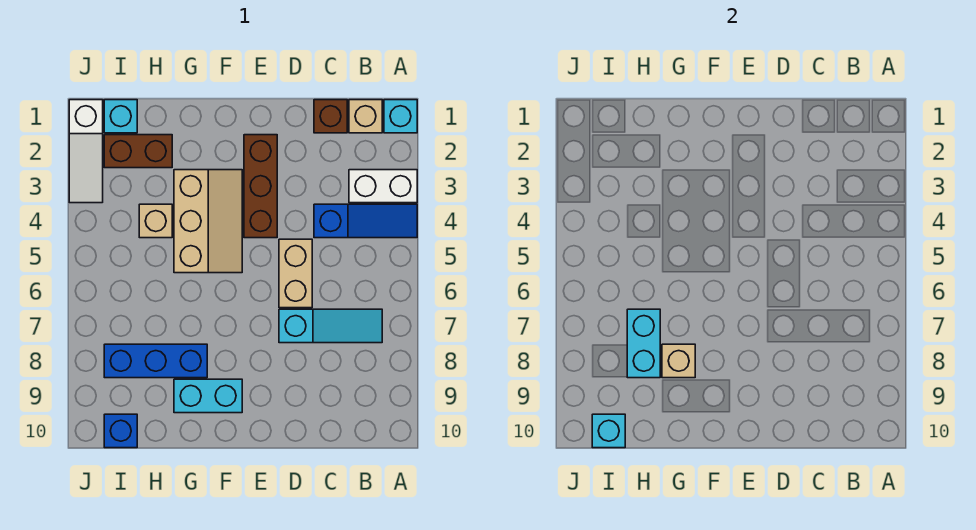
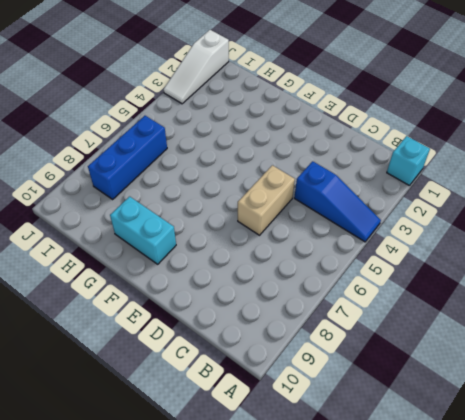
blue 1x3 brick [88,116,167,199] -> blue 1x3 brick turned to [104,344,207,378]
none -> white 1x2 brick [349,170,417,203]
none -> tan 1x1 brick [349,100,382,133]
none -> cyan 1x3 slope [279,309,382,343]

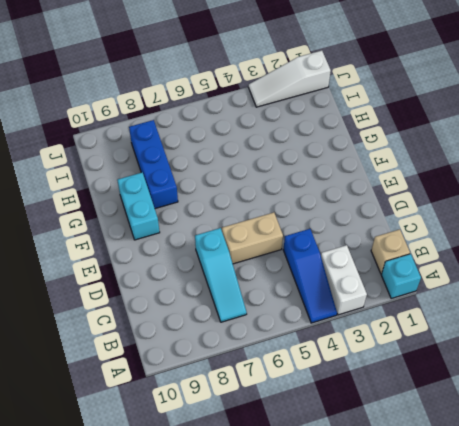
none -> brown 1x1 brick [314,100,347,133]
none -> brown 1x3 brick [244,135,277,238]
none -> tan 2x3 slope [174,170,242,273]

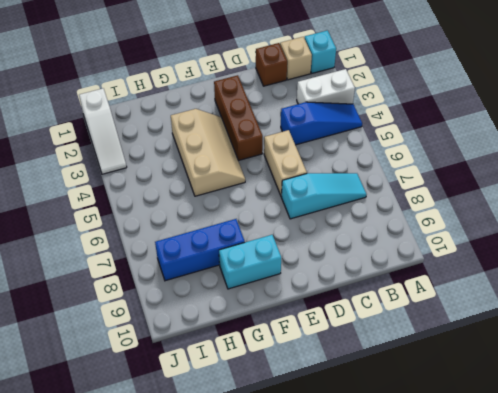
none -> brown 1x2 brick [104,135,172,168]
none -> tan 1x1 brick [139,204,172,238]
none -> cyan 1x1 brick [104,100,137,133]

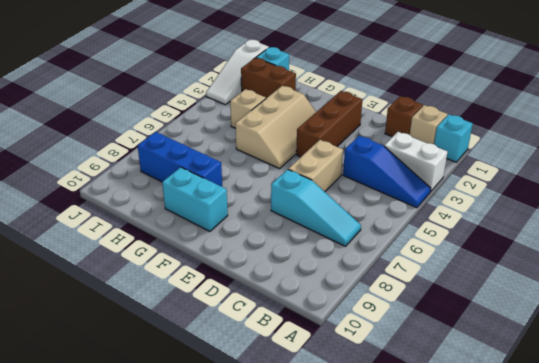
none -> blue 1x1 brick [104,414,137,448]
none -> tan 1x1 brick [662,344,695,378]
none -> cyan 1x2 brick [627,309,660,378]

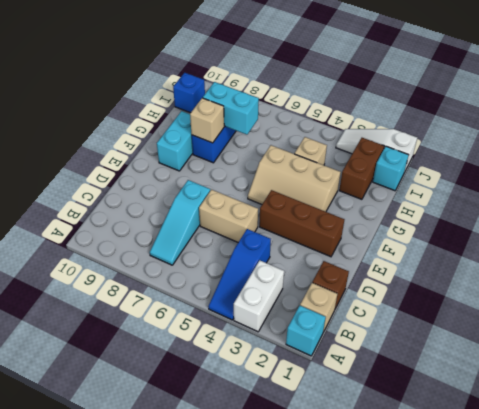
none -> cyan 1x1 brick [592,414,625,448]

